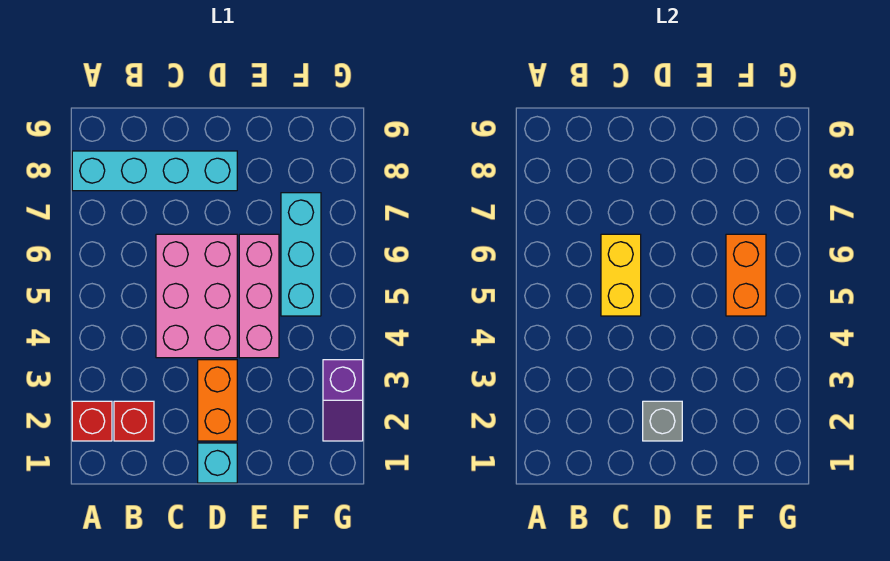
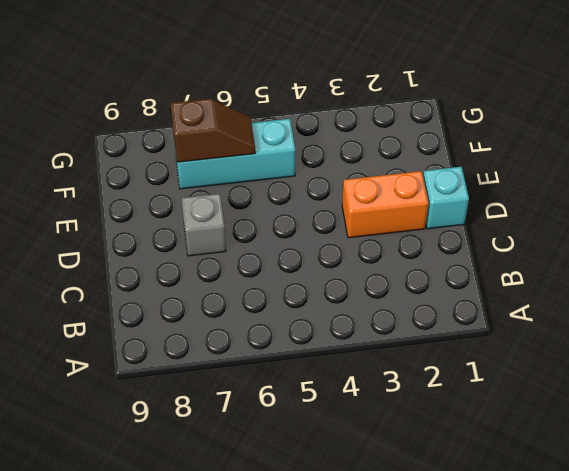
grey 1x1 brick [181,194,226,256] -> grey 1x1 brick moved to [643,401,682,441]
brown 1x2 slope [171,99,255,162] -> orange 1x2 brick [726,234,766,316]
none -> red 1x1 brick [72,401,112,441]
none -> cyan 1x4 brick [72,151,237,191]
none -> red 1x1 brick [114,401,154,441]

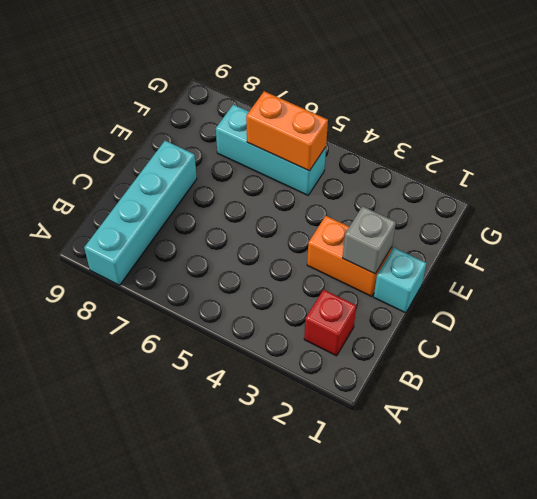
none -> red 1x1 brick [72,401,112,441]
none -> pink 2x3 brick [156,234,237,358]
none -> pink 1x3 brick [239,234,279,358]

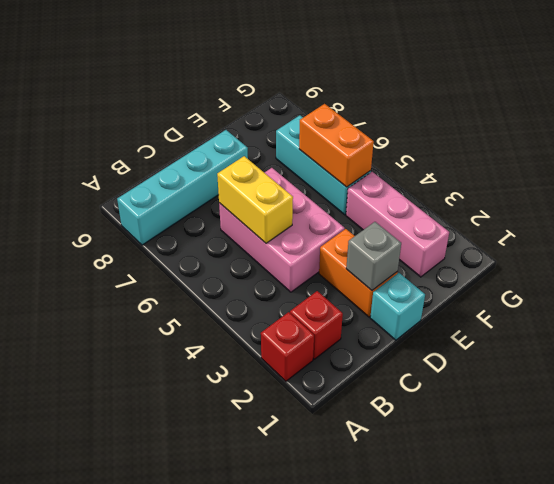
pink 1x3 brick [346,172,449,277] -> pink 1x3 brick moved to [239,234,279,358]
none -> purple 1x2 slope [323,360,363,441]

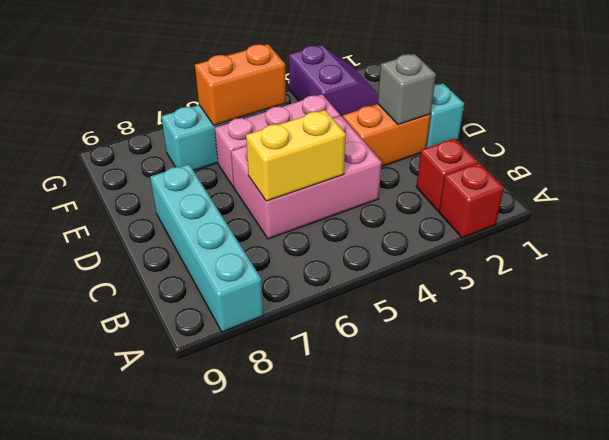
purple 2x2 slope [289,45,379,117] -> purple 1x2 slope [323,360,363,441]

